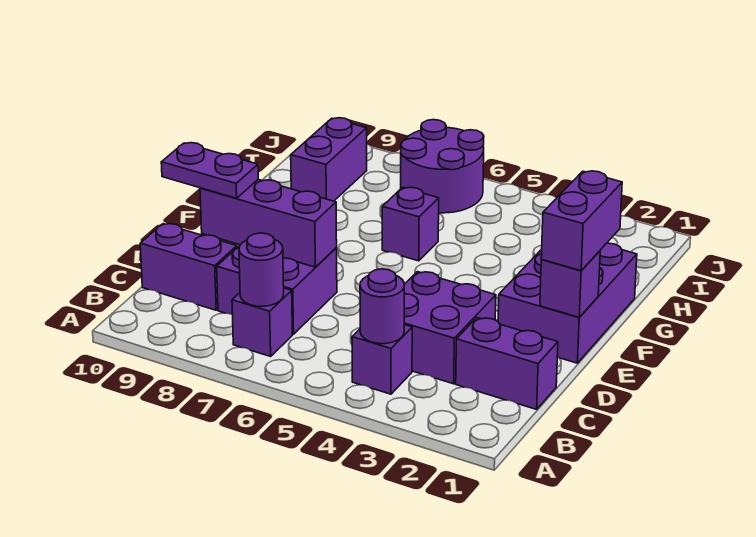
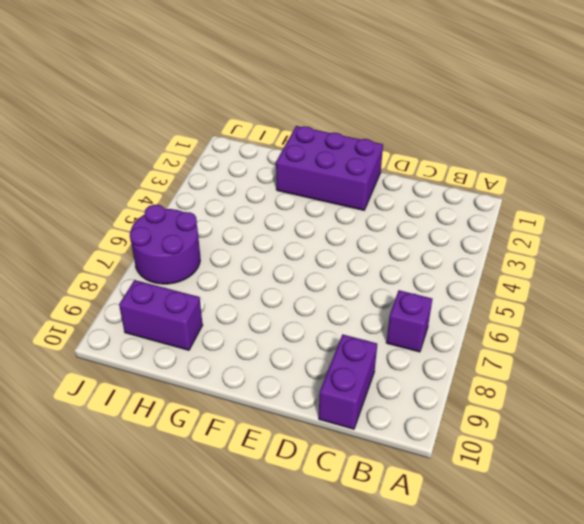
none -> purple 1x1 brick [352,325,412,394]
none -> purple 1x2 brick [456,318,558,409]
none -> purple 2x2 brick [404,272,496,384]

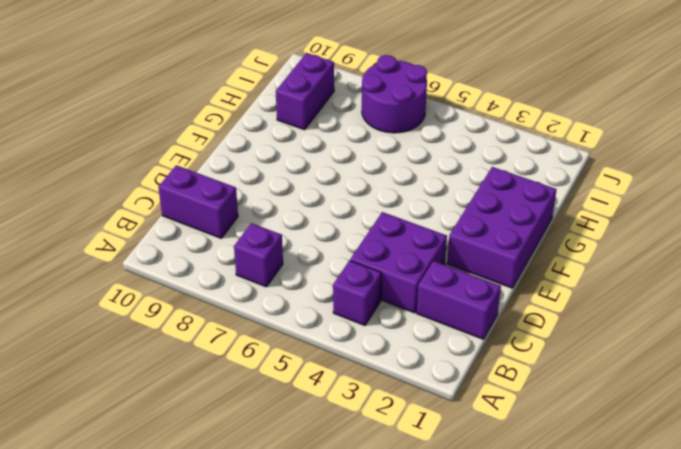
none -> purple 2x2 brick [217,245,337,334]
none -> purple 1x1 brick [382,187,439,261]
none -> purple 1x1 round brick [360,269,405,344]

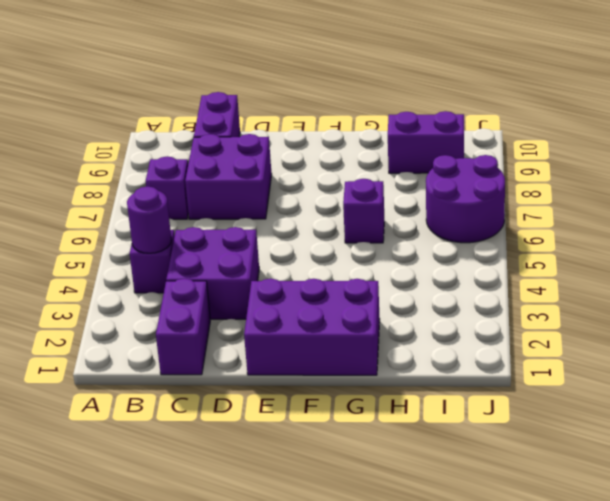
none -> purple 1x1 round brick [239,233,284,306]
none -> purple 1x3 brick [200,180,337,267]
none -> purple 1x1 brick [540,251,600,317]

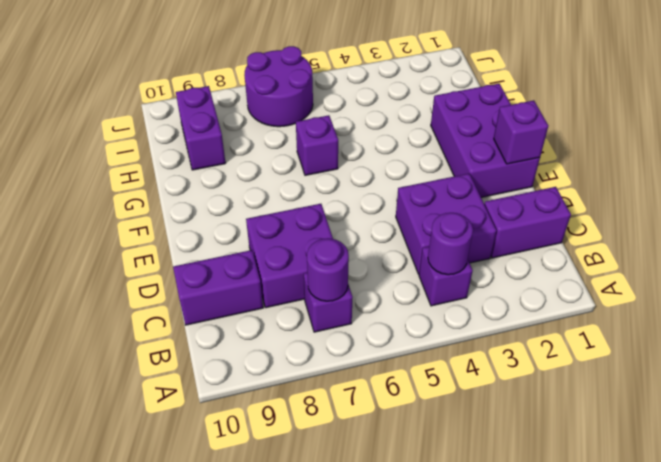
none -> purple 1x3 brick [200,180,337,267]
none -> purple 1x2 plate [161,143,258,198]
none -> purple 1x2 brick [541,171,622,271]

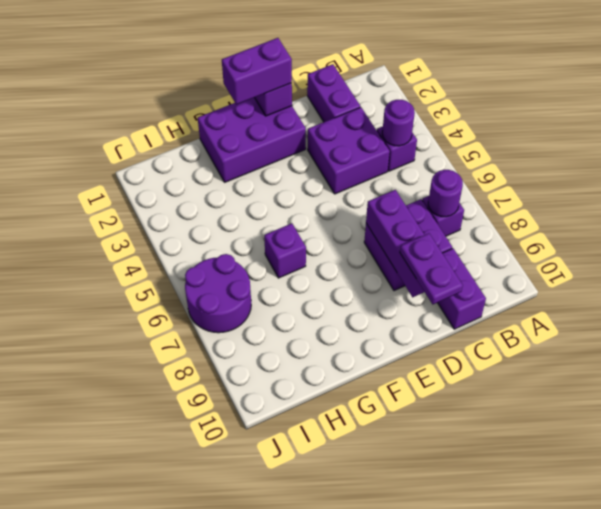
none -> purple 1x2 brick [291,118,367,201]

